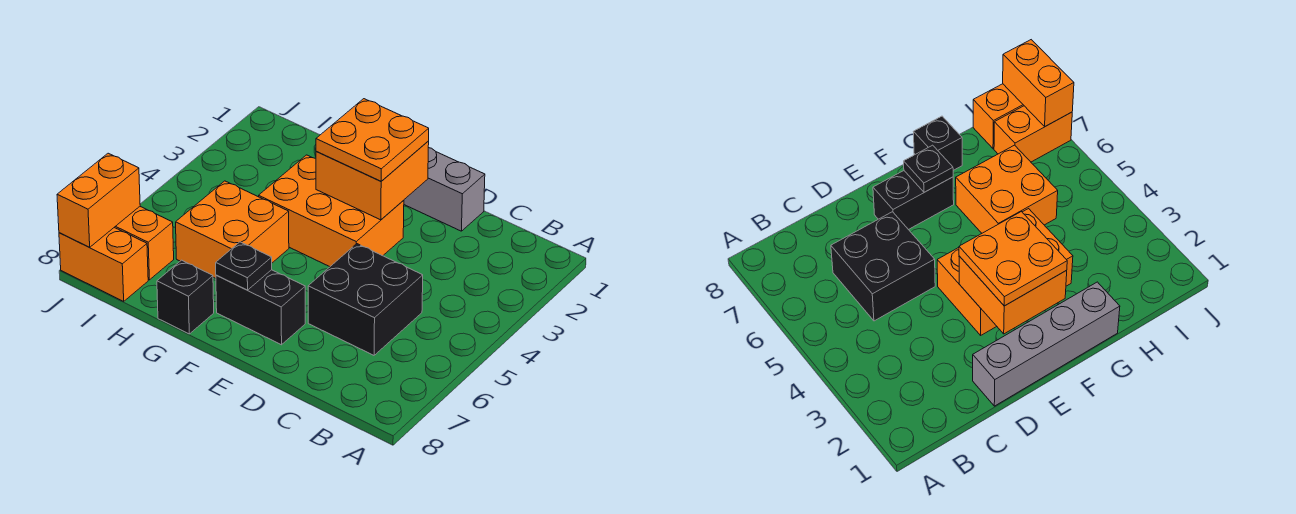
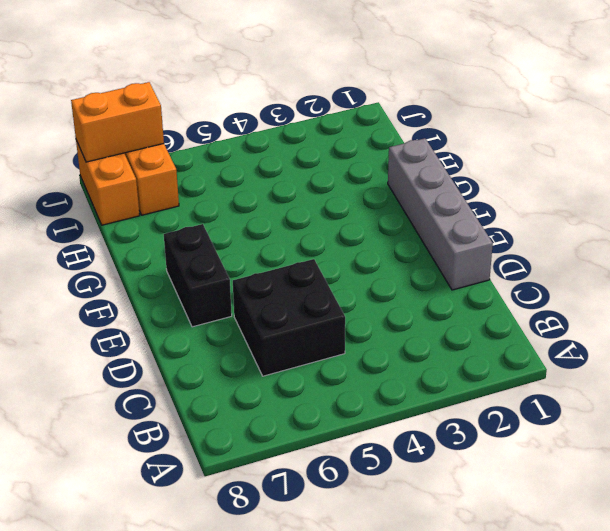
none -> orange 2x3 brick [259,155,404,267]
none -> orange 2x2 brick [176,181,289,278]
none -> black 1x1 brick [157,260,214,334]

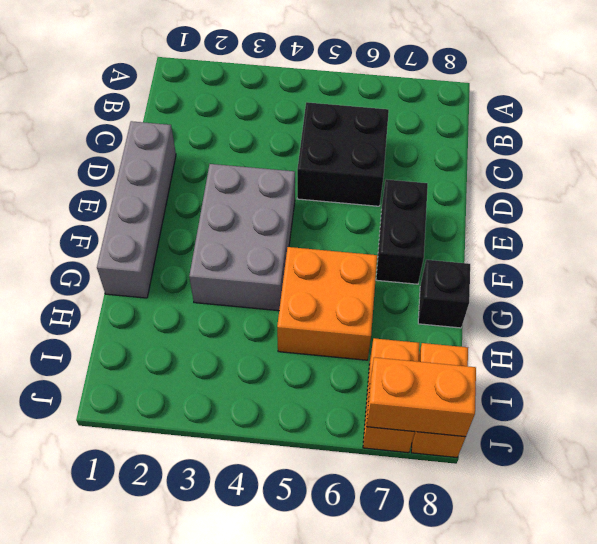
grey 2x3 brick [189,164,295,311] -> orange 2x3 brick [259,155,404,267]
none -> orange 2x2 brick [316,141,429,220]
none -> black 1x1 plate [216,242,272,290]
none -> orange 2x2 plate [316,99,429,181]

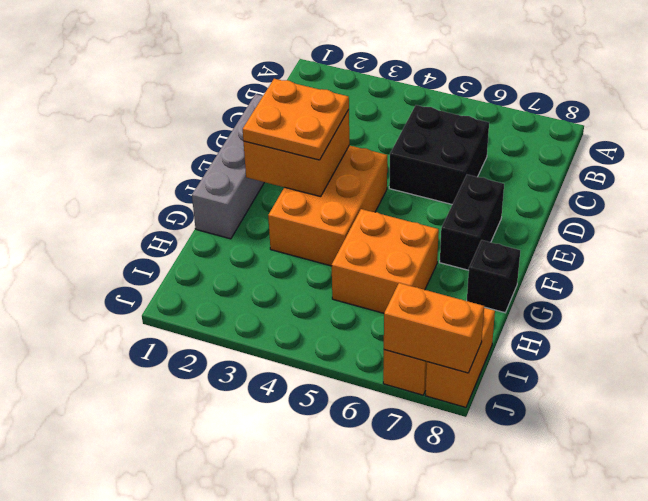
none -> black 1x1 plate [216,242,272,290]

